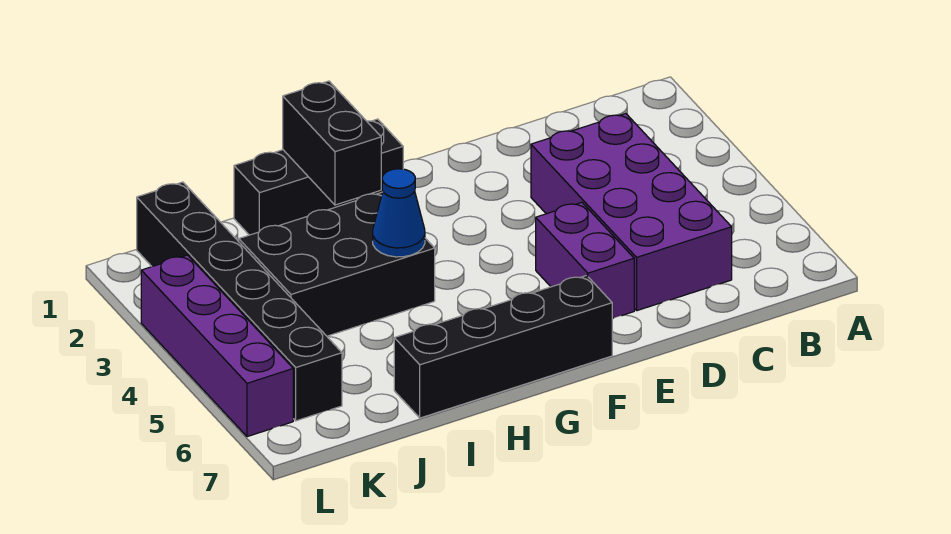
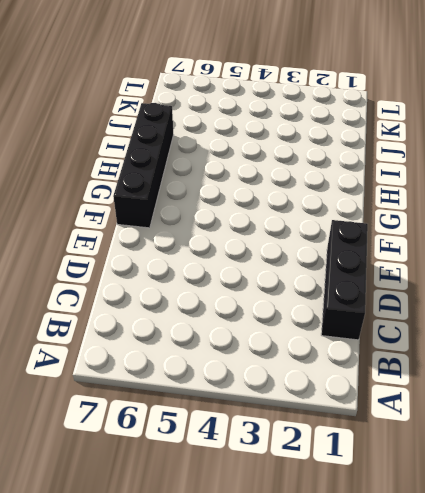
black 1x3 brick [321,220,368,340] -> black 1x3 brick moved to [234,119,403,235]
none -> purple 2x4 brick [531,114,732,311]
none -> purple 1x2 brick [536,202,634,319]

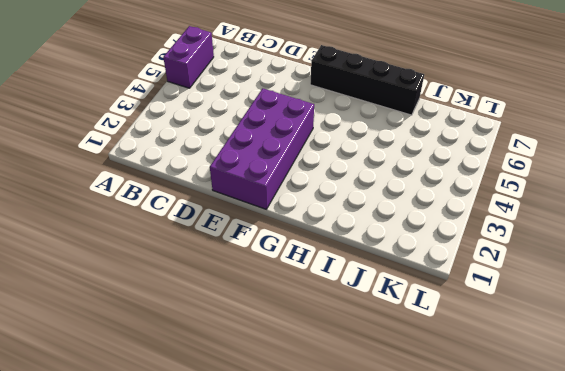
purple 1x2 brick [163,26,214,88] -> purple 1x2 brick moved to [536,202,634,319]
purple 2x4 brick [210,88,314,209] -> purple 2x4 brick moved to [531,114,732,311]
none -> black 1x3 brick [234,119,403,235]
none -> black 2x3 brick [239,192,435,336]

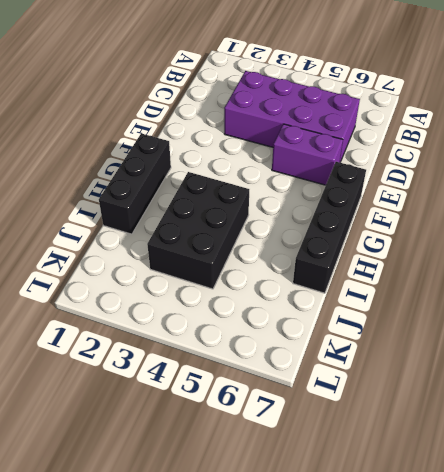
none -> black 1x6 brick [137,182,342,421]
none -> purple 1x4 brick [141,255,293,437]

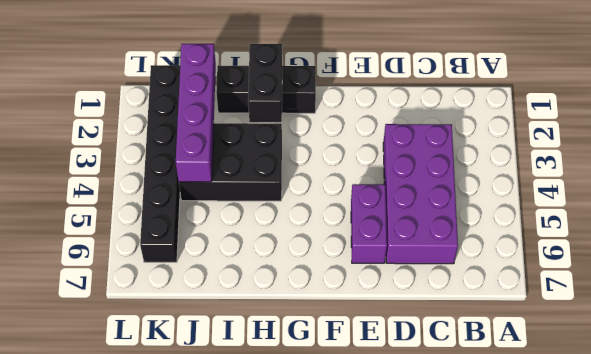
purple 1x4 brick [176,44,216,182] -> purple 1x4 brick moved to [141,255,293,437]
none -> black 1x4 brick [394,275,612,418]
none -> blue 1x1 cone [373,169,425,257]

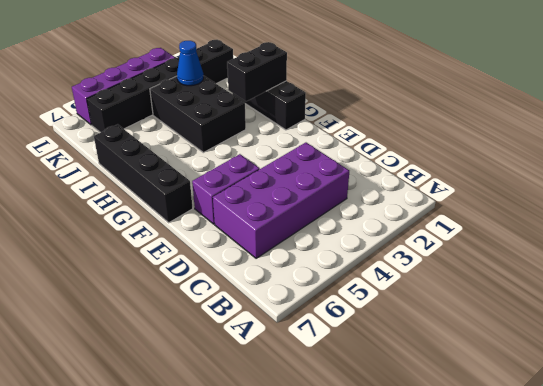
blue 1x1 cone [177,41,204,86] -> blue 1x1 cone moved to [373,169,425,257]

